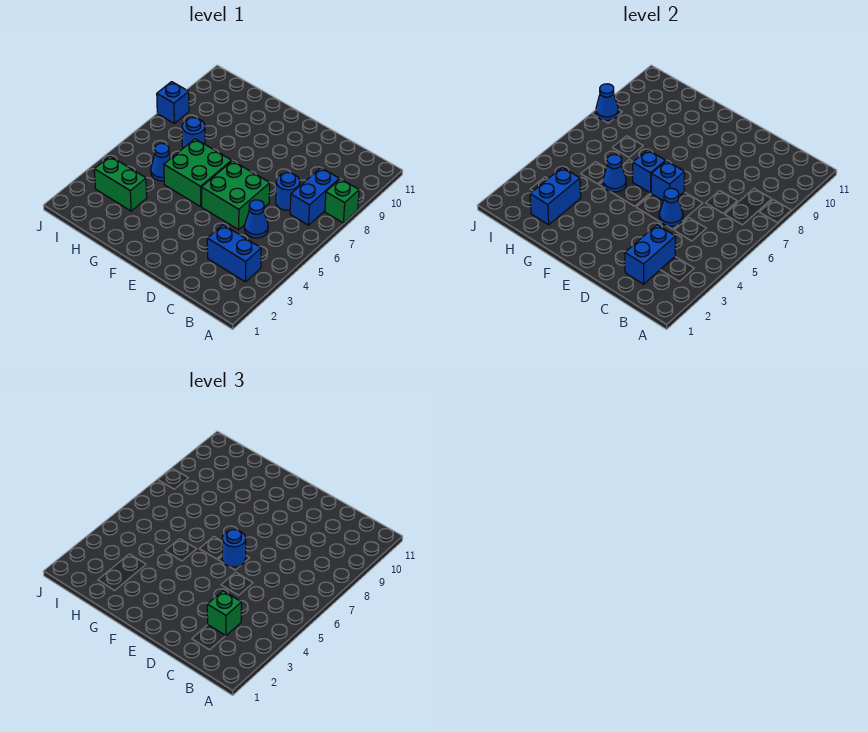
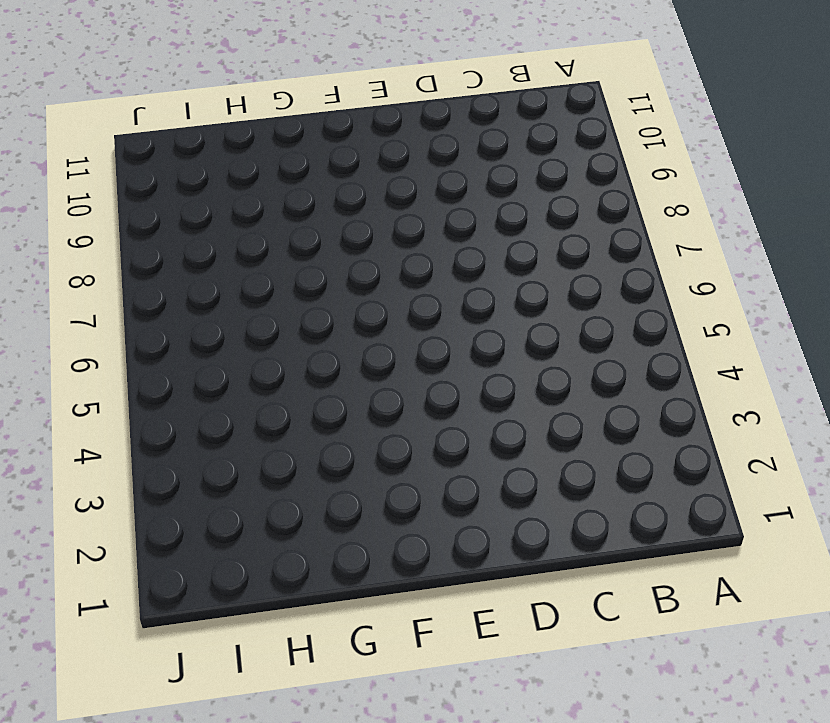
none -> green 1x1 brick [325,179,359,223]
none -> blue 1x2 brick [207,225,261,282]
none -> blue 1x2 brick [290,168,339,225]

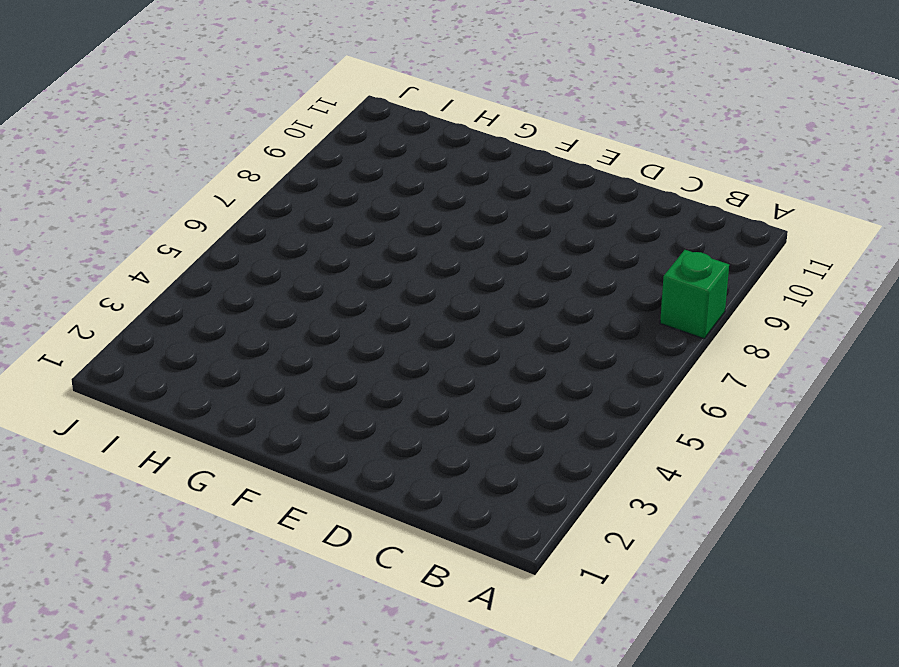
none -> blue 1x2 brick [207,225,261,282]
none -> blue 1x2 brick [290,168,339,225]
none -> blue 1x1 cone [244,200,268,238]

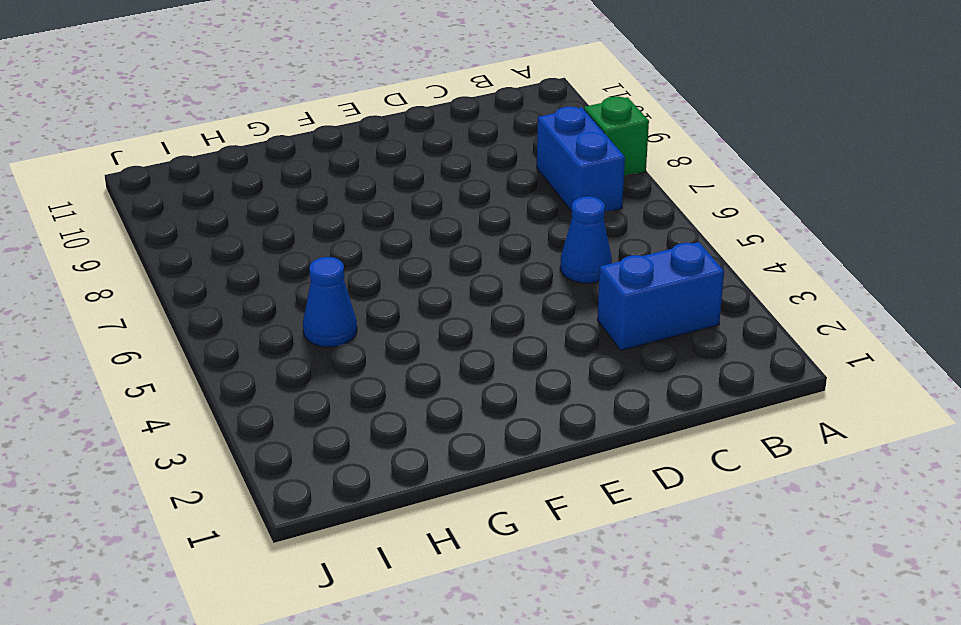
none -> blue 1x1 round brick [276,173,300,210]
none -> green 2x2 brick [201,161,270,230]
none -> green 2x2 brick [164,139,232,207]

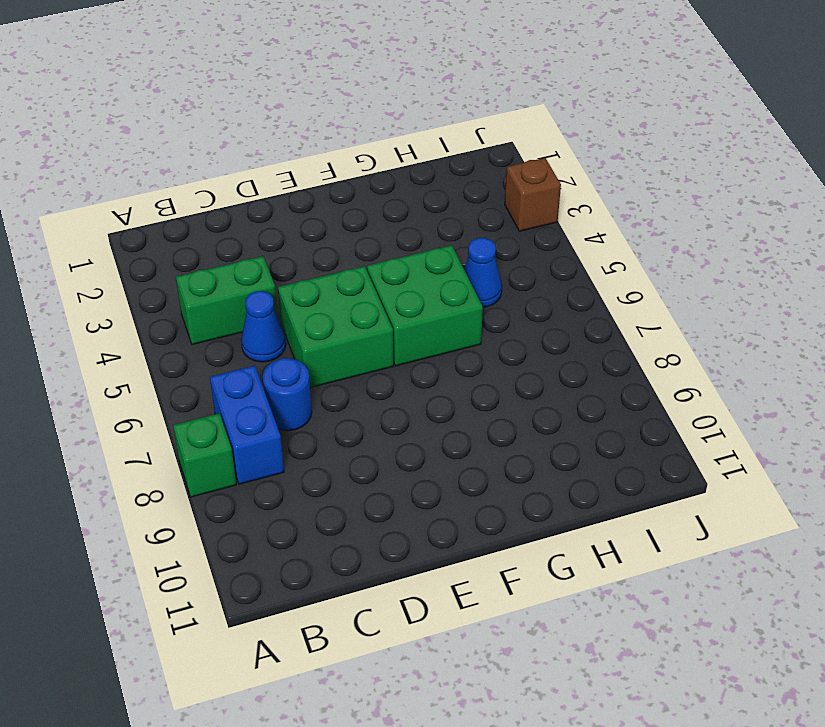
green 1x2 brick [176,256,278,345] -> green 1x2 brick moved to [94,156,147,211]
brown 1x1 brick [505,158,561,231] -> none
none -> blue 1x2 brick [207,225,261,282]
none -> blue 1x1 round brick [182,118,205,148]
none -> blue 1x1 brick [157,82,189,123]

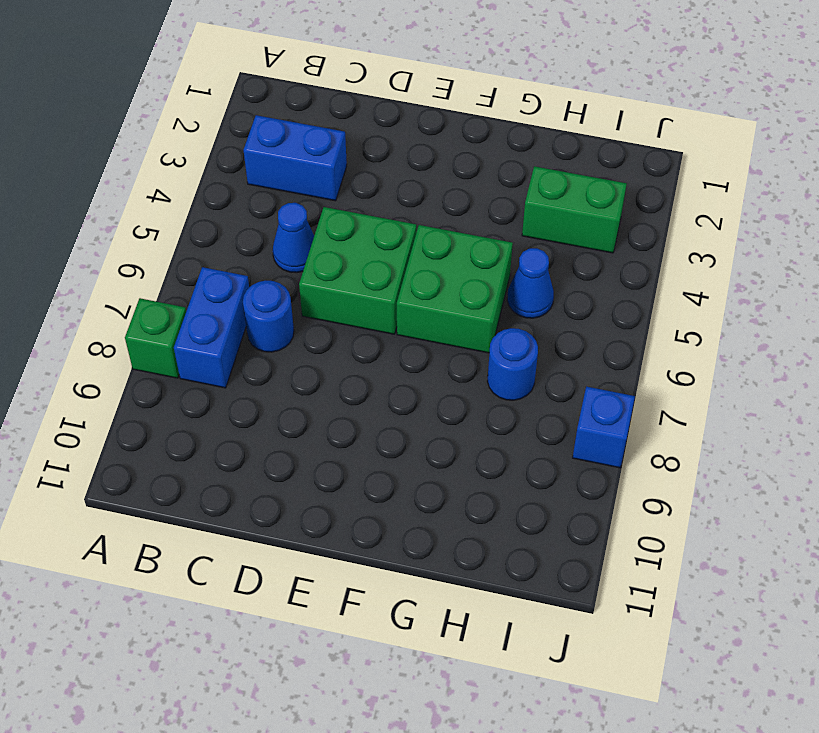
none -> blue 1x2 brick [625,225,676,284]
none -> blue 1x1 cone [659,188,683,226]
none -> blue 1x1 brick [651,161,685,201]

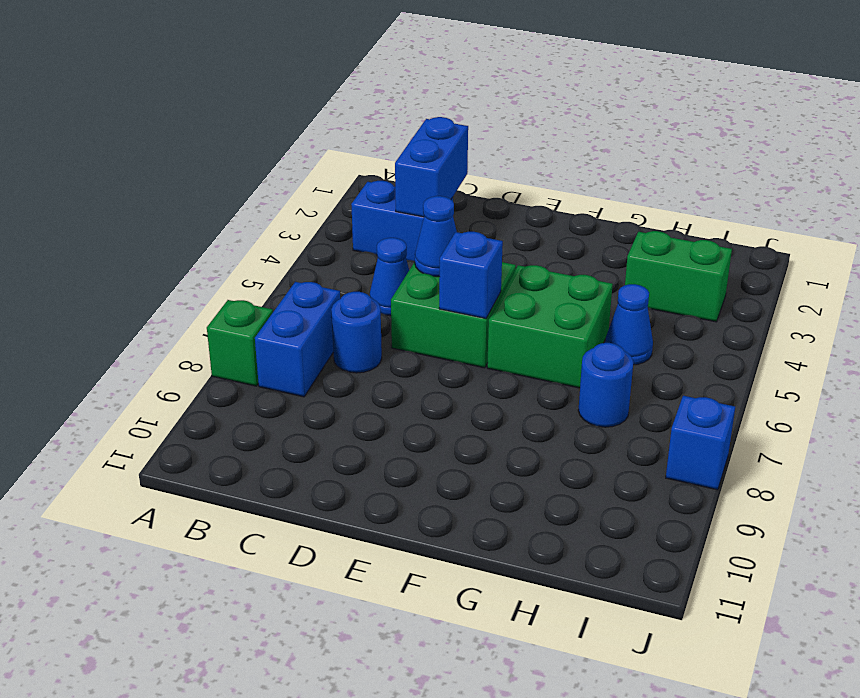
none -> blue 1x1 brick [633,150,666,193]
none -> blue 1x1 cone [603,155,626,192]
none -> blue 1x2 brick [530,167,581,225]

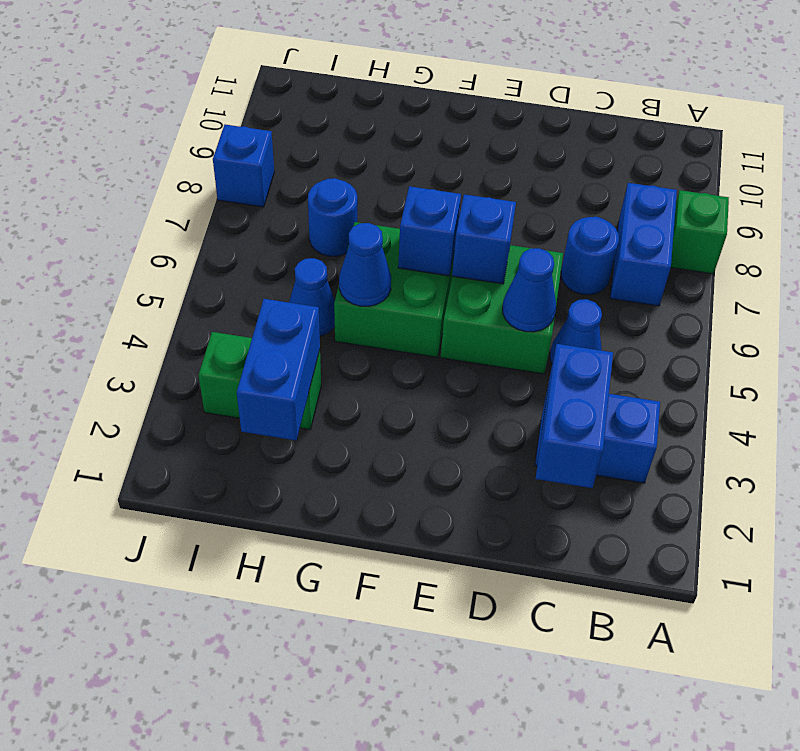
none -> blue 1x1 cone [596,84,618,120]
none -> green 1x1 brick [207,591,242,636]
none -> blue 1x1 round brick [222,530,246,567]

